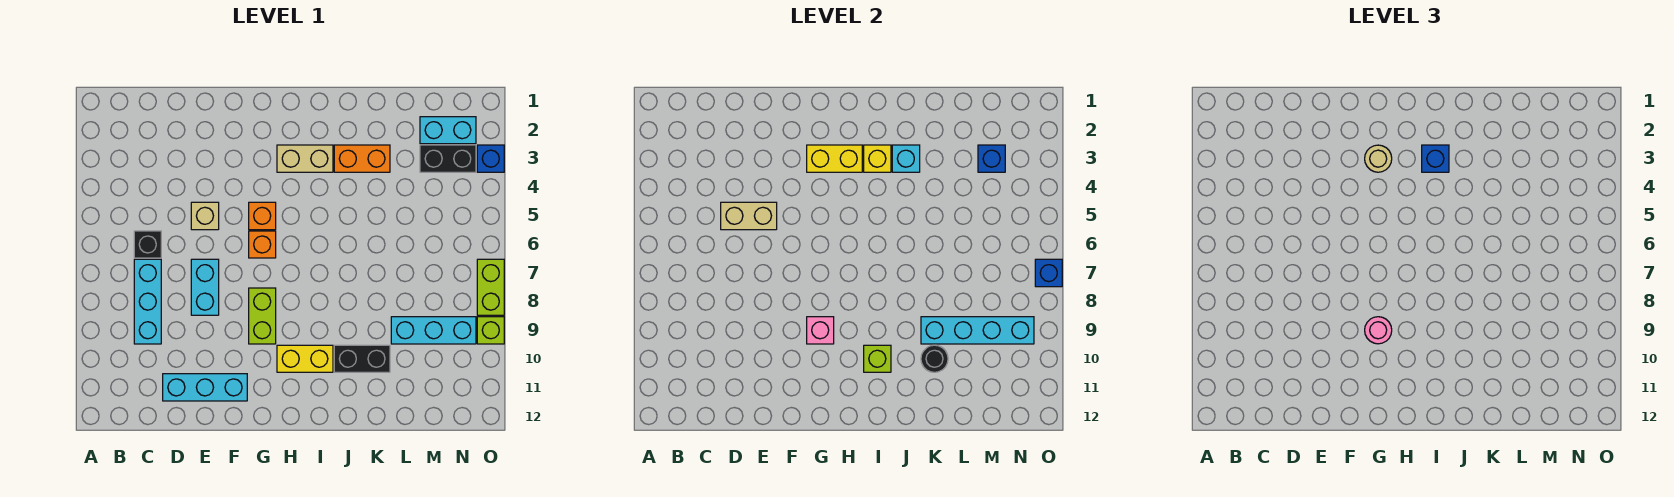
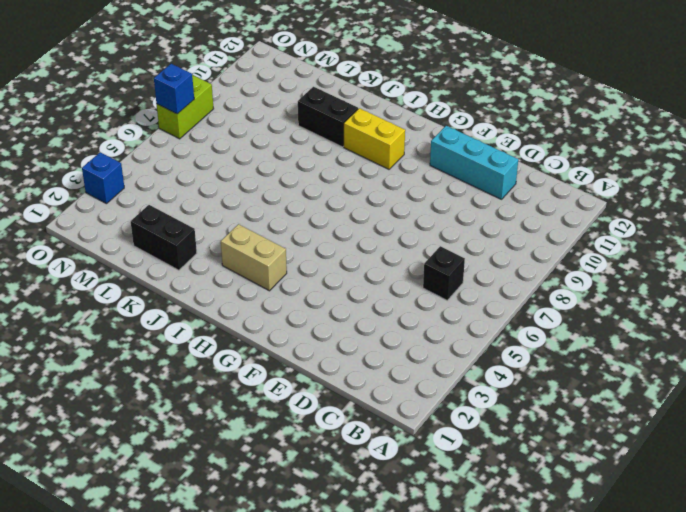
black 1x2 brick [131,205,197,270] -> black 1x2 brick moved to [420,145,476,172]
none -> cyan 1x3 brick [134,259,161,344]
none -> tan 1x1 brick [191,202,219,230]
none -> cyan 1x2 brick [191,259,219,315]
none -> orange 1x1 brick [249,202,276,230]

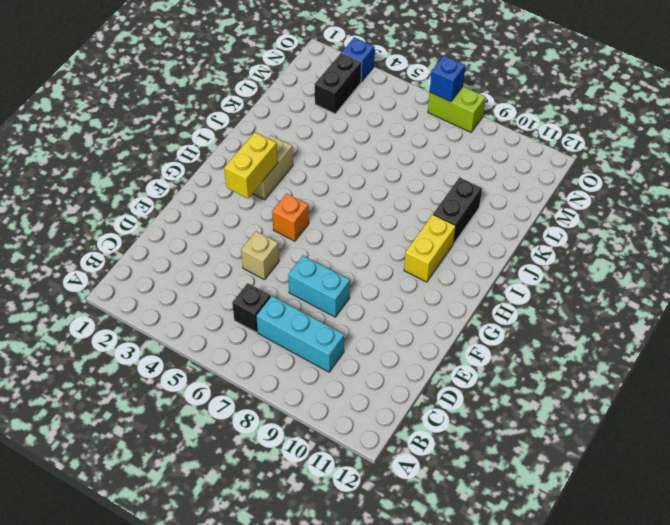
none -> cyan 1x3 brick [163,374,247,401]
none -> orange 1x1 brick [249,231,276,258]
none -> lime 1x2 brick [249,288,276,344]
none -> orange 1x2 brick [334,145,390,172]

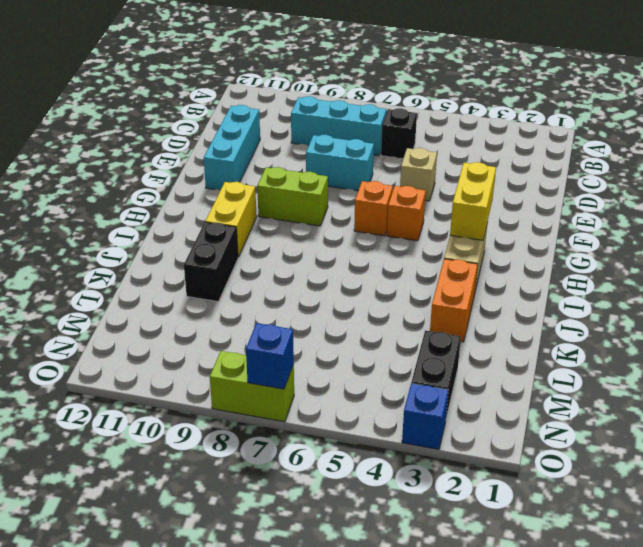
none -> cyan 1x3 brick [391,317,476,344]
none -> cyan 1x2 brick [420,117,476,144]
none -> lime 1x1 brick [477,317,504,344]
none -> tan 1x2 brick [721,202,777,230]

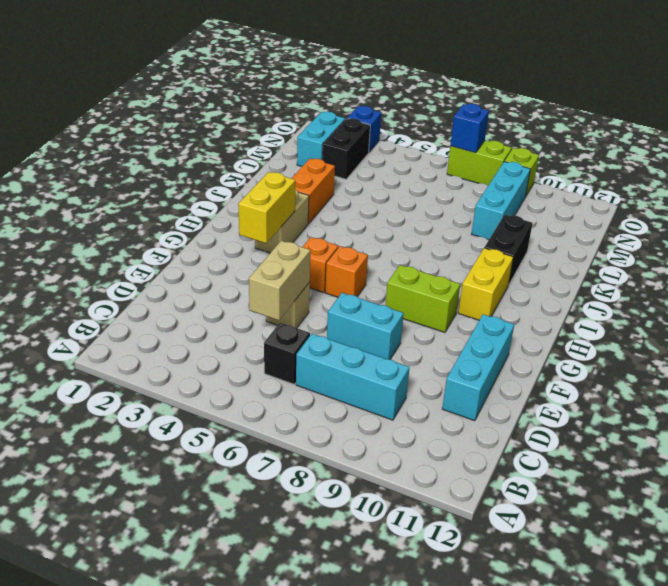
none -> pink 1x1 brick [807,317,834,344]
none -> yellow 1x1 brick [864,145,891,172]
none -> lime 1x1 brick [864,345,891,372]
none -> cyan 1x1 brick [892,145,920,172]

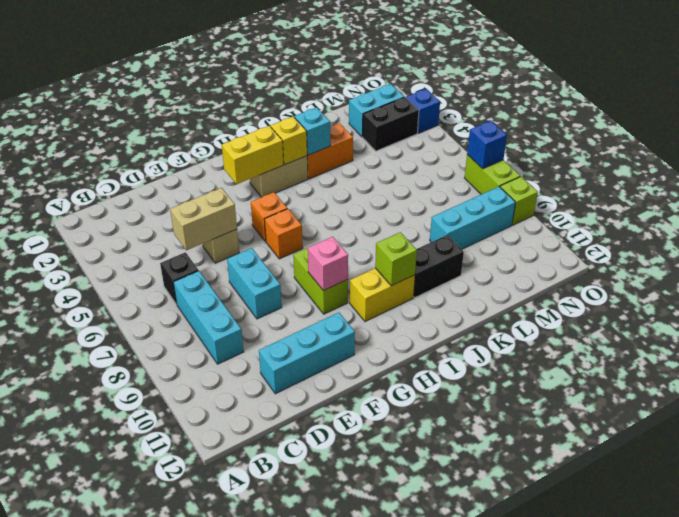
none -> cyan 1x4 brick [921,317,1034,344]
none -> black 1x1 round brick [921,345,948,372]
none -> blue 1x1 brick [978,145,1005,172]
none -> tan 1x1 round brick [1365,145,1392,172]

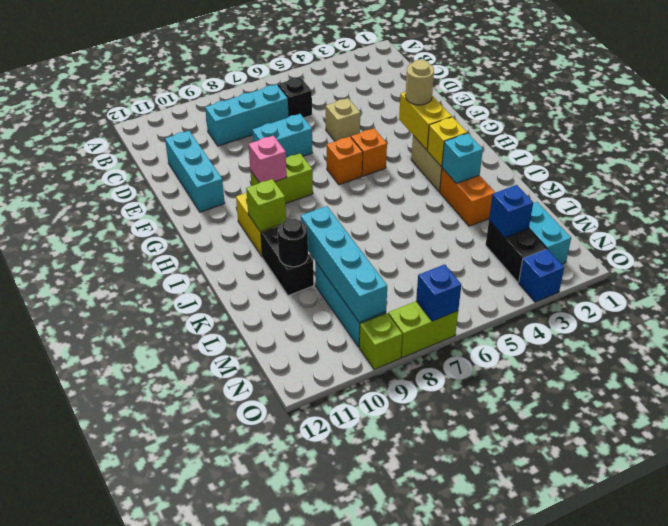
none -> tan 1x2 brick [721,202,777,230]
none -> pink 1x1 round brick [1365,317,1392,344]
none -> blue 1x1 brick [1422,145,1449,172]

